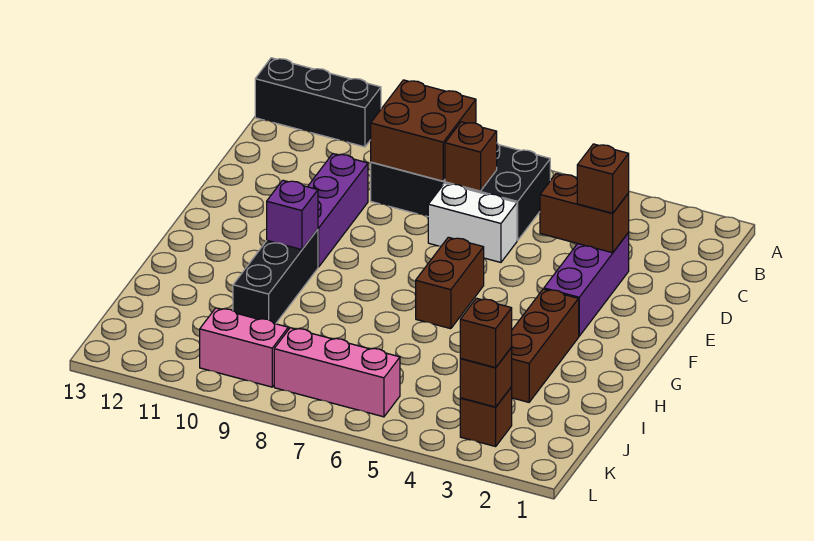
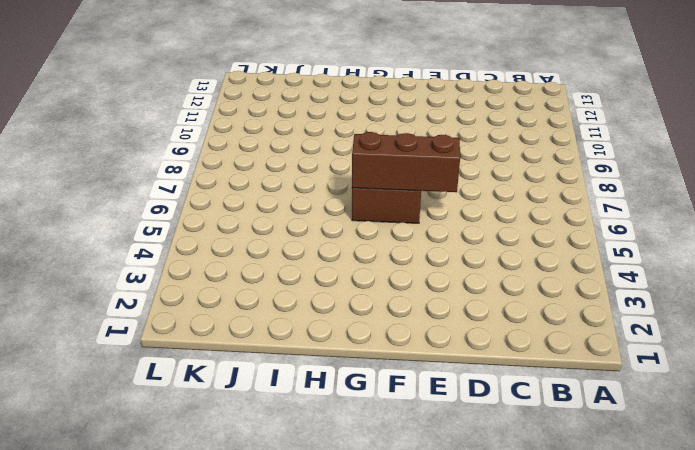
brown 1x3 brick [352,132,460,192] -> brown 1x3 brick moved to [511,289,579,402]
none -> black 1x3 brick [255,58,381,147]
none -> black 2x4 brick [371,143,550,240]
none -> purple 1x3 brick [544,233,629,336]

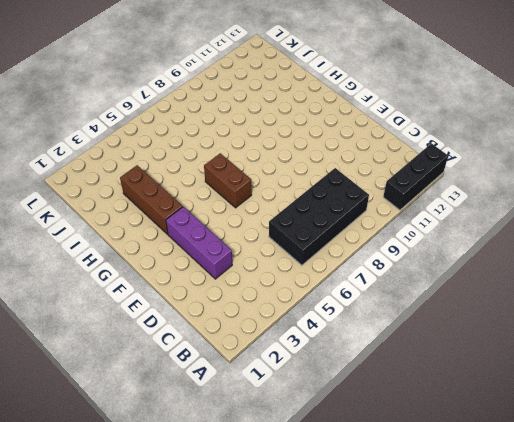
none -> white 1x2 brick [428,183,517,262]
none -> purple 1x3 brick [308,154,368,267]
none -> black 1x3 brick [233,229,318,324]

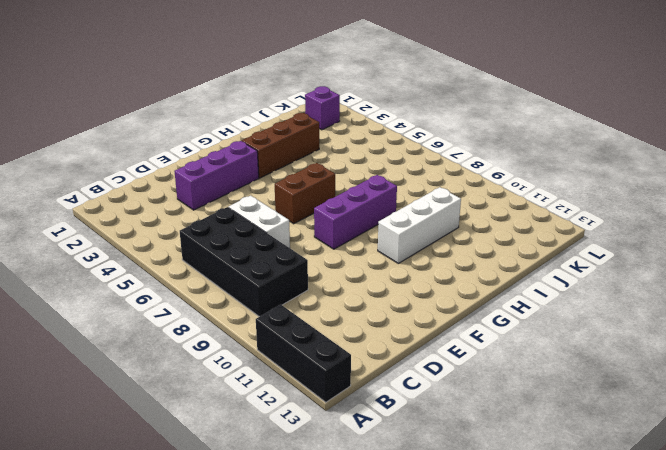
purple 1x3 brick [314,175,397,249] -> purple 1x3 brick moved to [308,154,368,267]
white 1x3 brick [378,187,461,263] -> black 1x3 brick [233,229,318,324]
purple 1x1 brick [305,86,340,130] -> purple 1x1 brick moved to [267,180,318,250]
none -> brown 1x1 brick [460,387,512,446]
none -> pink 1x3 brick [274,328,400,417]
none -> pink 1x2 brick [200,308,288,387]

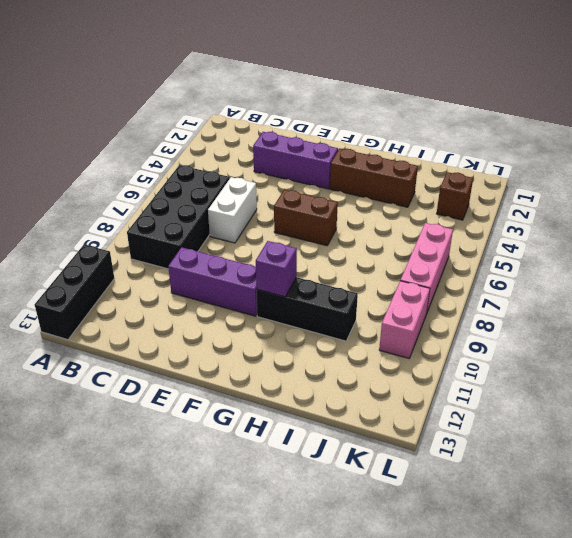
none -> brown 2x2 brick [371,80,476,181]
none -> brown 1x1 brick [445,122,497,191]
none -> brown 1x2 brick [540,174,629,253]

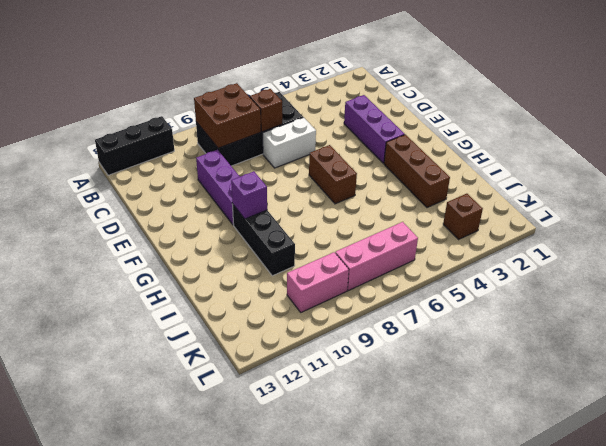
none -> brown 1x2 brick [540,174,629,253]
none -> brown 1x1 brick [460,348,512,407]
none -> brown 1x1 brick [577,144,629,213]

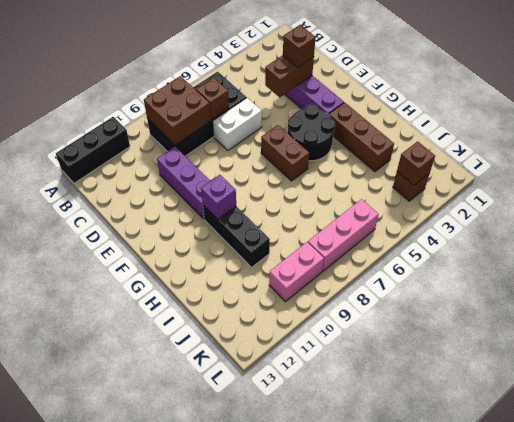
black 2x2 round brick [288,104,335,161] -> none
none -> brown 1x1 brick [460,298,512,368]

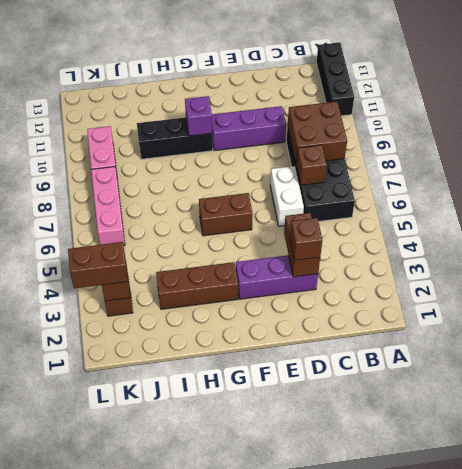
brown 1x2 brick [68,242,128,288] -> brown 1x1 brick [460,298,512,368]

